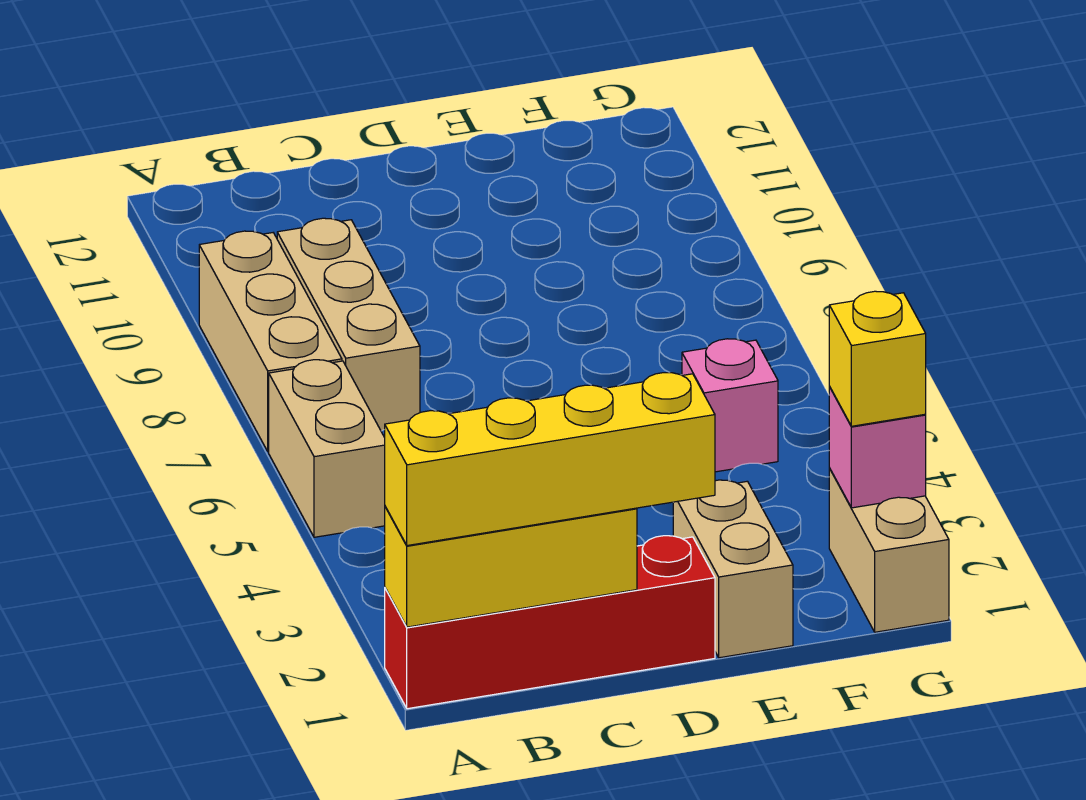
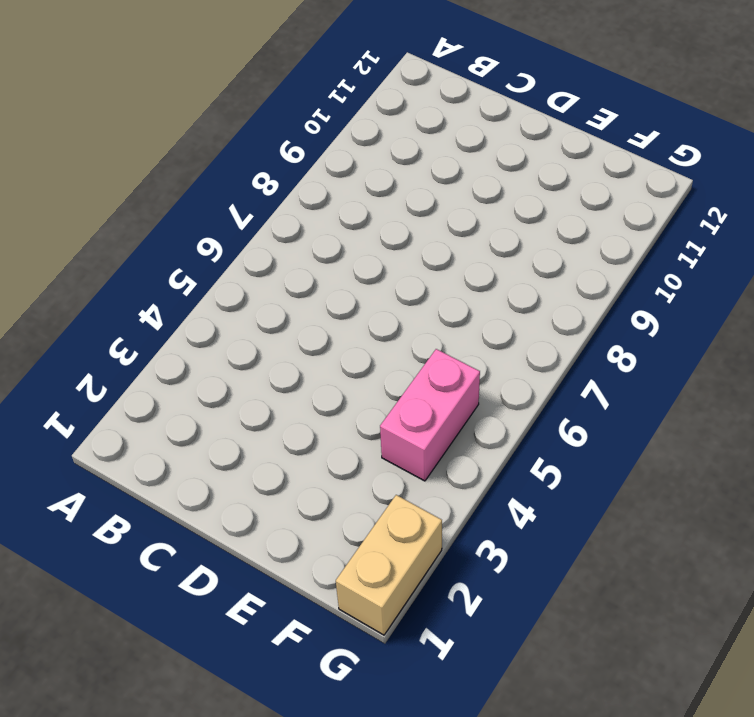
pink 1x2 brick [380,349,480,481] -> pink 1x1 brick [682,339,778,472]
none -> red 1x4 brick [385,536,715,709]
none -> tan 1x2 brick [269,360,385,537]

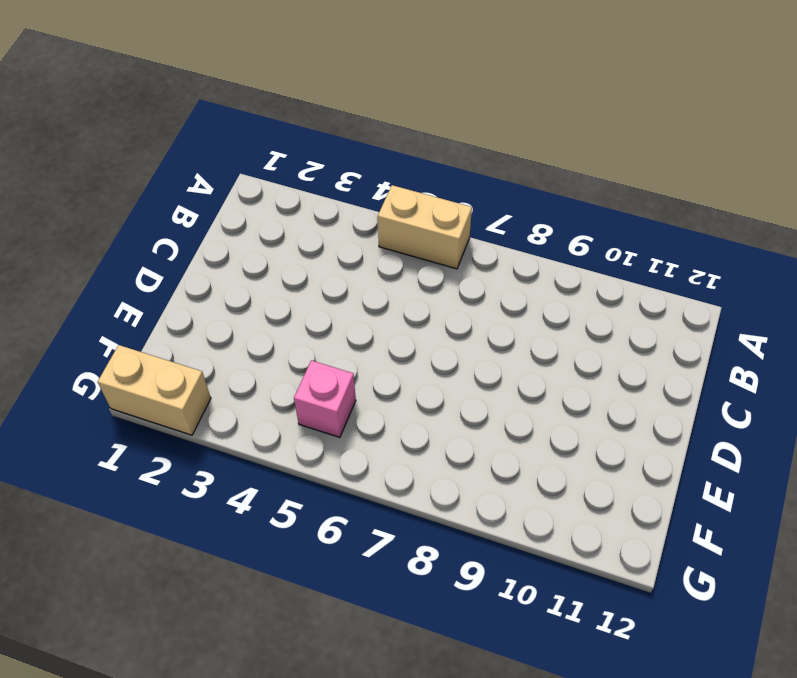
none -> red 1x4 brick [385,536,715,709]
none -> tan 1x3 brick [199,231,342,452]

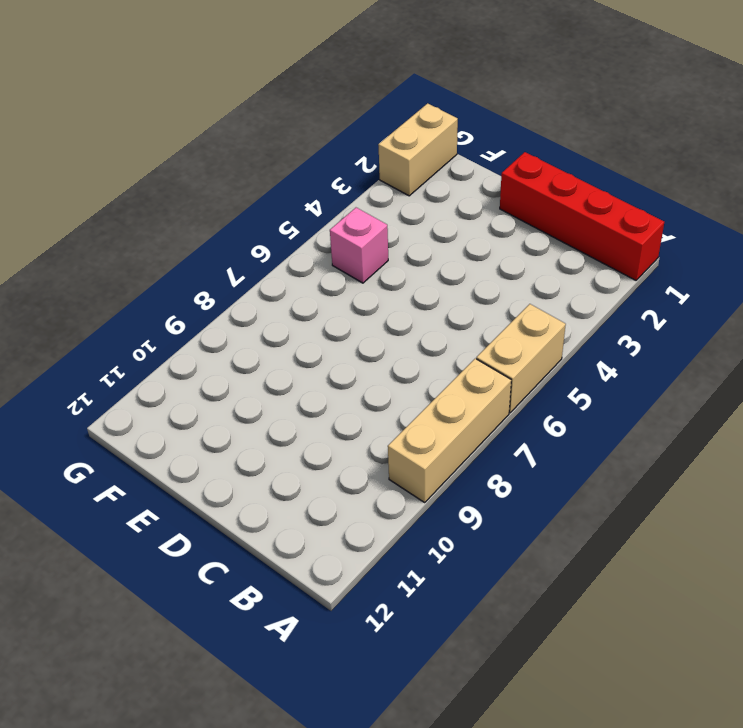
none -> tan 1x3 brick [277,218,420,431]
none -> tan 1x2 brick [673,480,793,658]

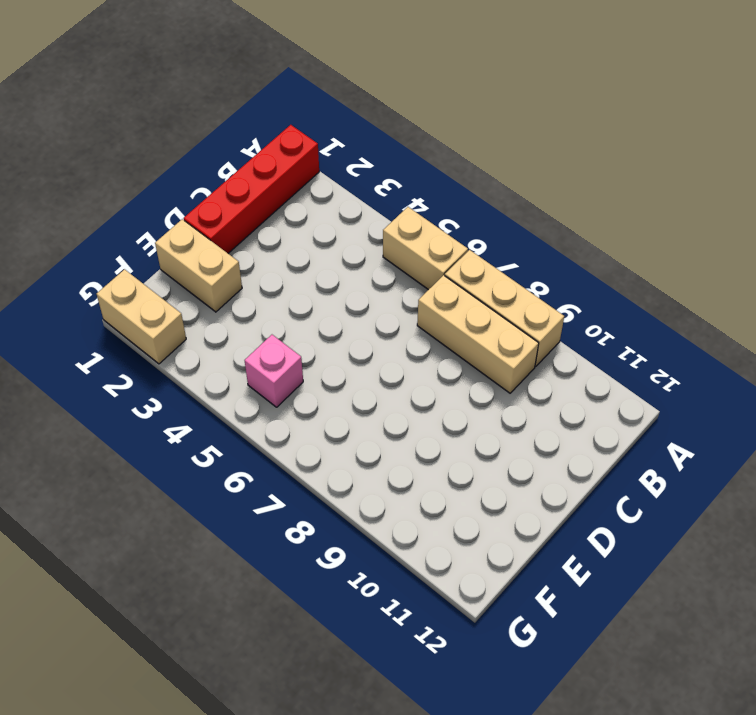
none -> yellow 1x3 brick [385,506,637,627]
none -> pink 1x1 brick [829,387,926,508]

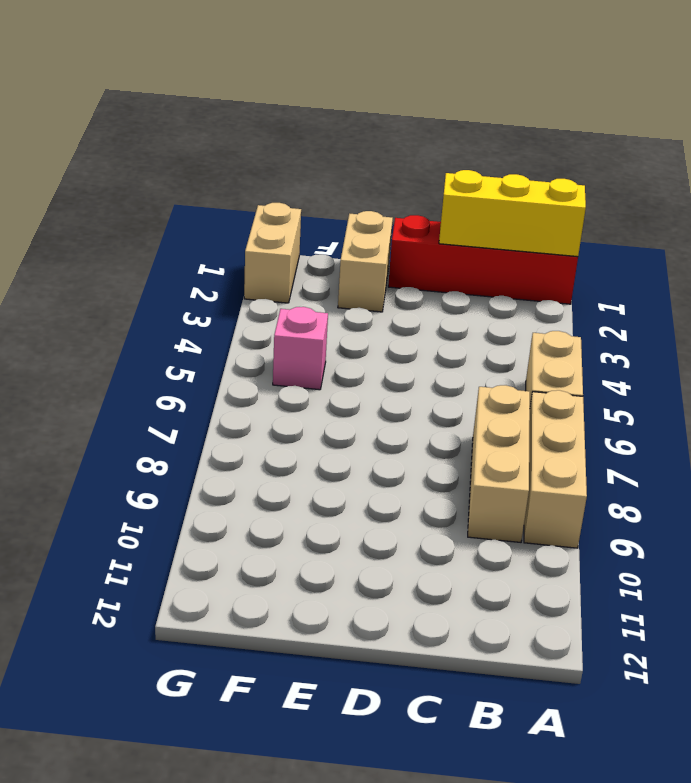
none -> pink 1x1 brick [829,387,926,508]
none -> yellow 1x4 brick [385,373,715,546]

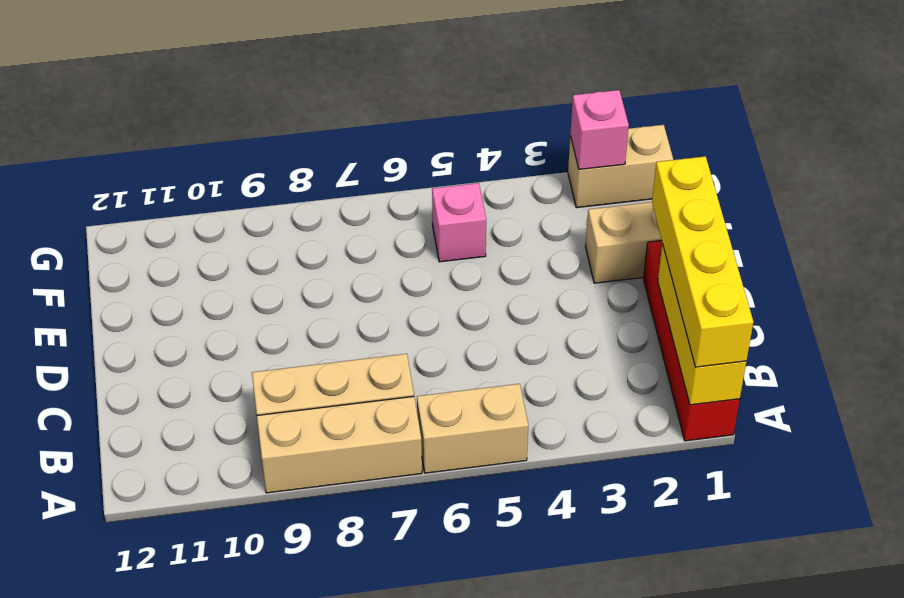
none -> yellow 1x1 brick [829,291,926,426]

